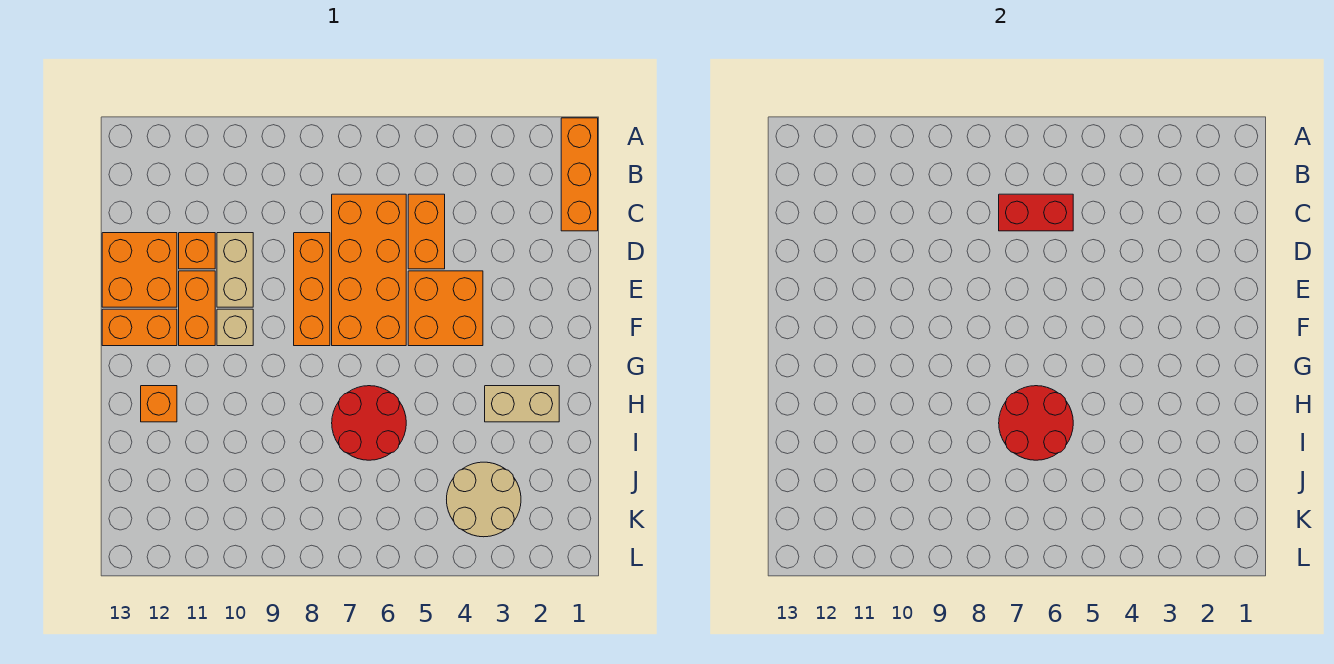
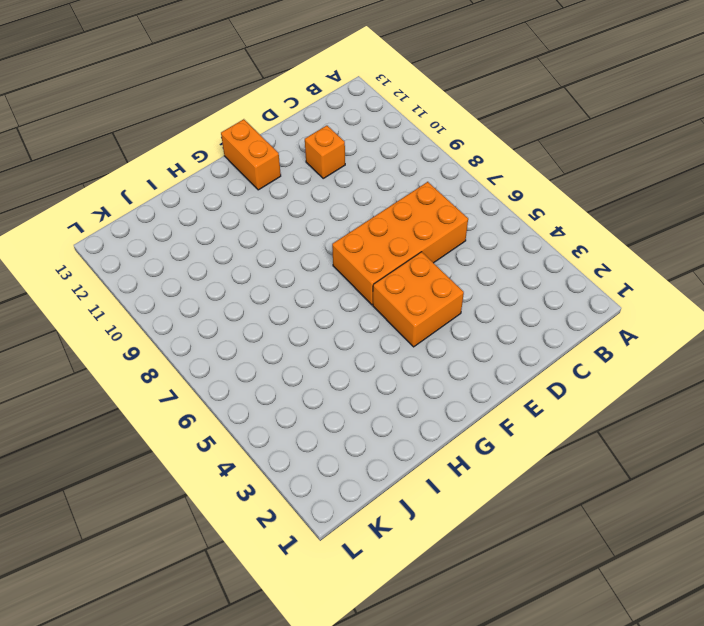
none -> orange 1x3 brick [561,118,598,231]
none -> orange 1x2 brick [408,194,445,269]
none -> orange 1x3 brick [294,233,330,346]

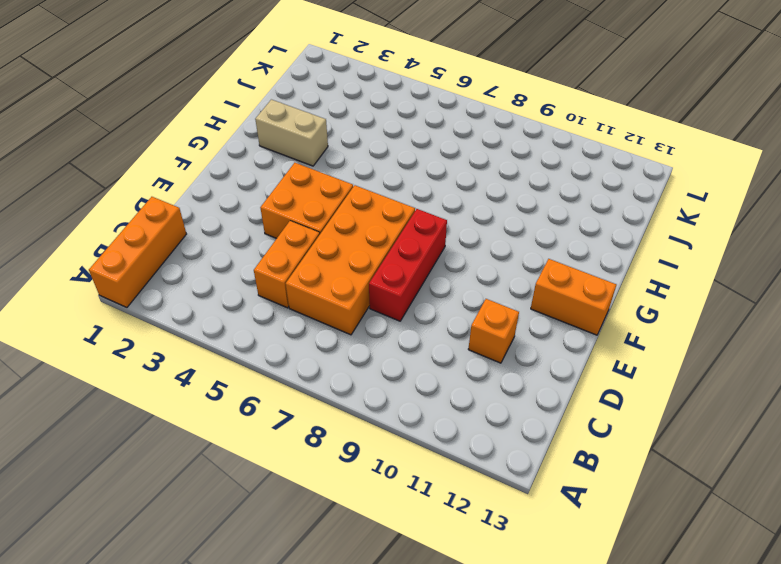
red 1x3 brick [369,209,447,321] -> orange 1x3 brick [294,233,330,346]
none -> tan 1x2 brick [217,233,253,307]
none -> orange 2x2 brick [102,233,177,307]
none -> orange 1x2 brick [179,271,215,346]

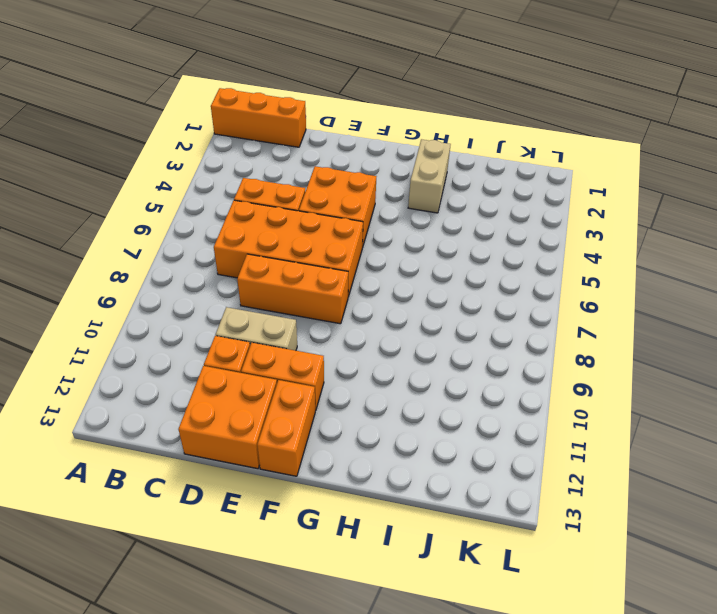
none -> tan 1x1 brick [217,309,253,346]
none -> red 2x2 round brick [332,386,406,460]
none -> orange 1x1 brick [141,386,177,422]

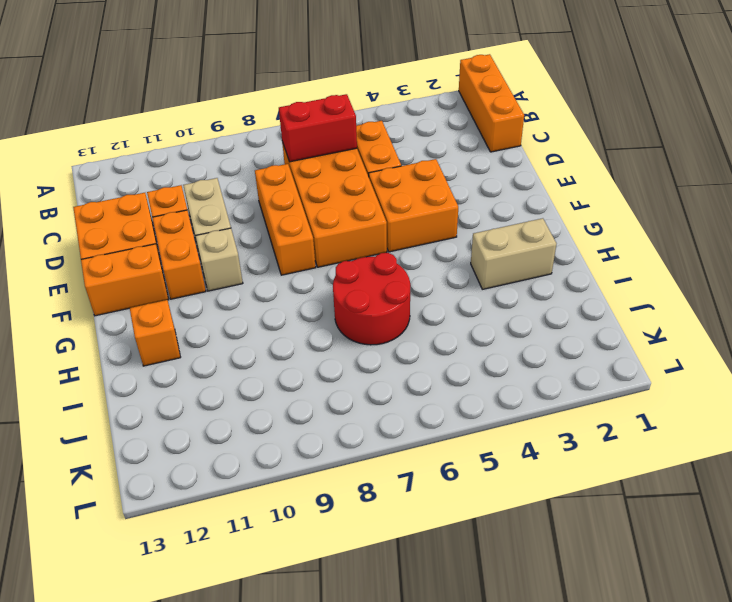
none -> tan 2x2 round brick [447,462,521,537]
none -> red 2x2 round brick [999,386,1073,460]

